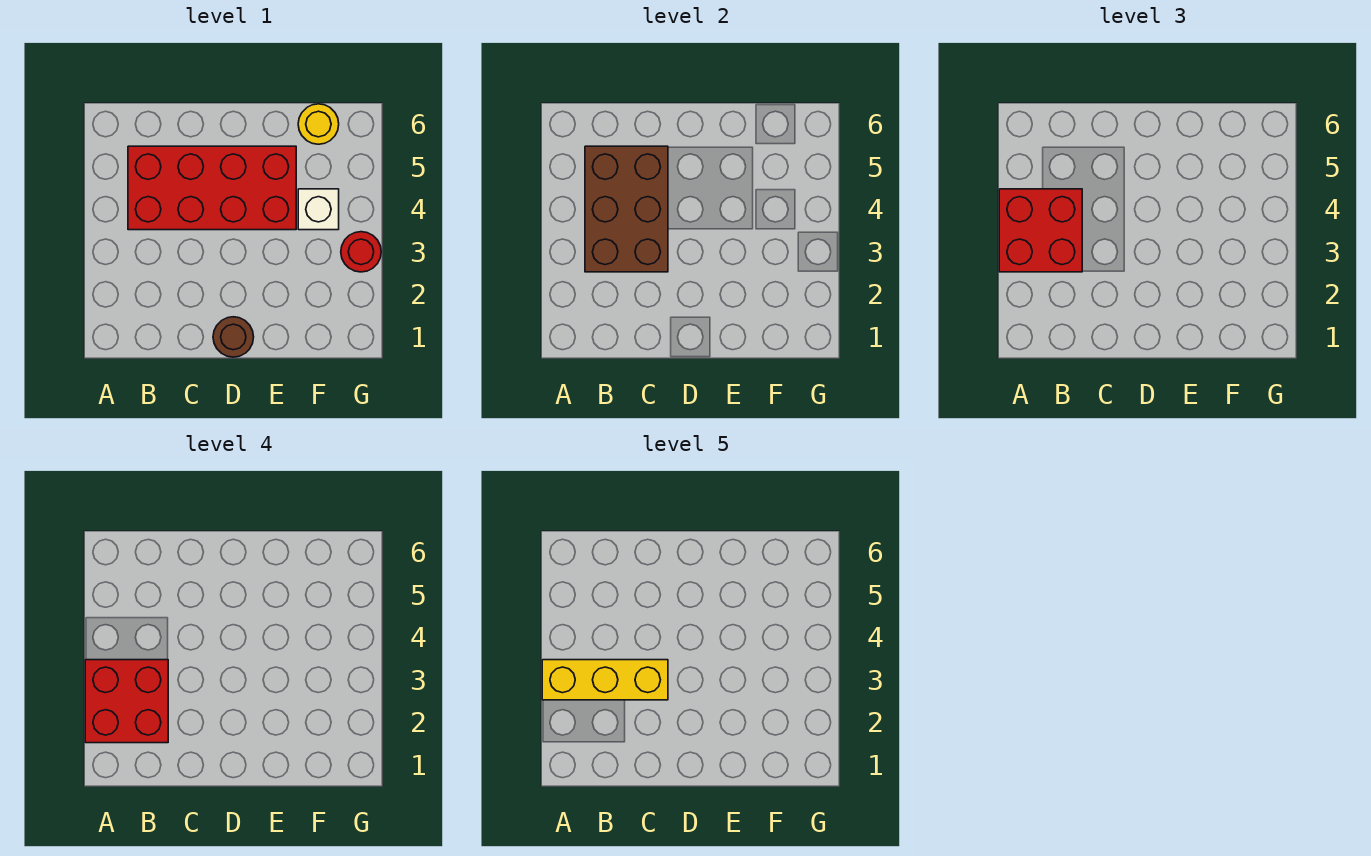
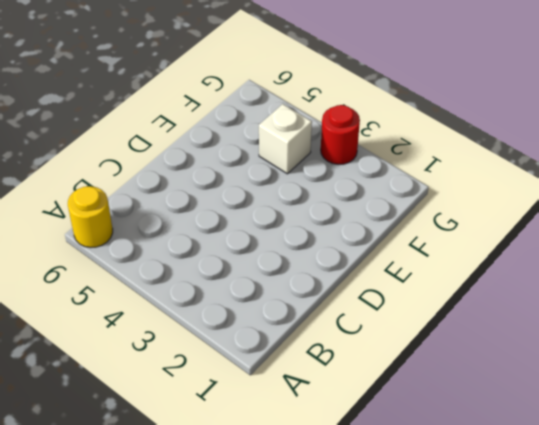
yellow 1x1 round brick [68,186,113,248] -> yellow 1x1 round brick moved to [298,104,339,144]
none -> red 2x4 brick [128,146,296,230]
none -> brown 1x1 round brick [213,317,254,357]

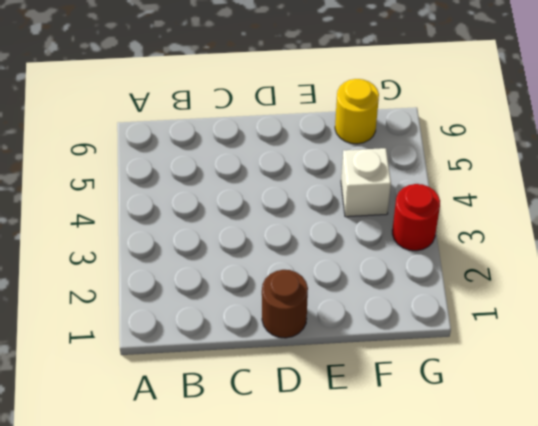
none -> red 2x4 brick [128,146,296,230]
none -> brown 2x3 brick [585,146,668,272]

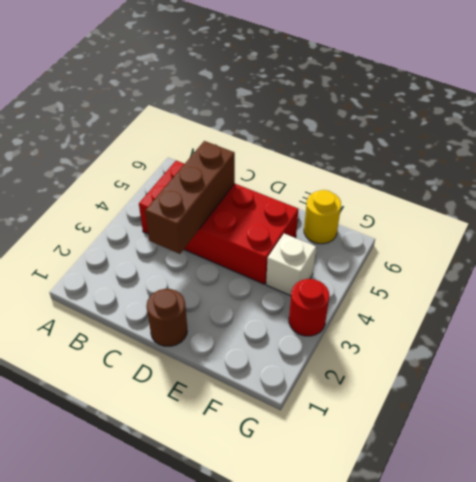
brown 1x3 brick [145,141,235,254] -> brown 2x3 brick [585,146,668,272]
none -> red 2x2 brick [999,189,1082,272]
none -> red 2x2 brick [85,660,168,743]

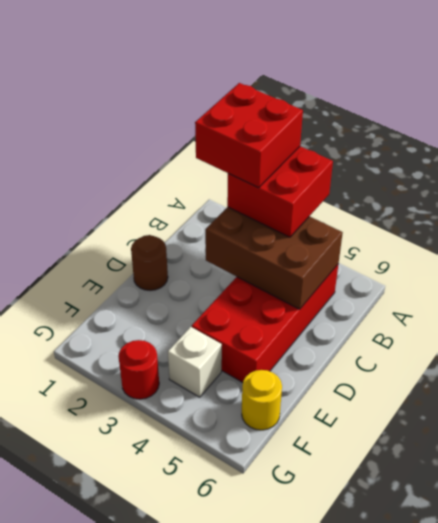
none -> yellow 1x3 brick [542,660,668,700]

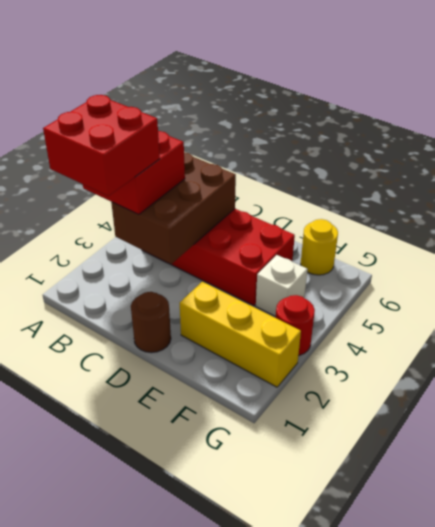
yellow 1x3 brick [180,282,301,387] -> yellow 1x3 brick moved to [542,660,668,700]

